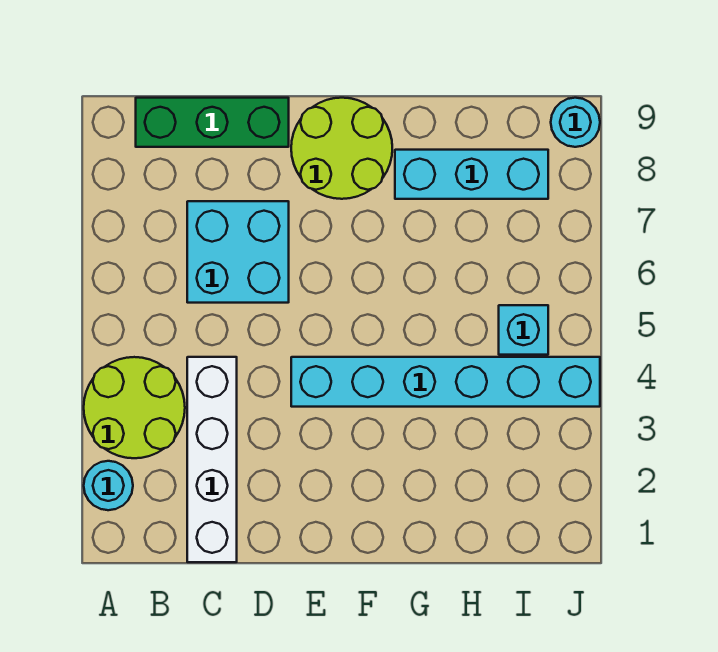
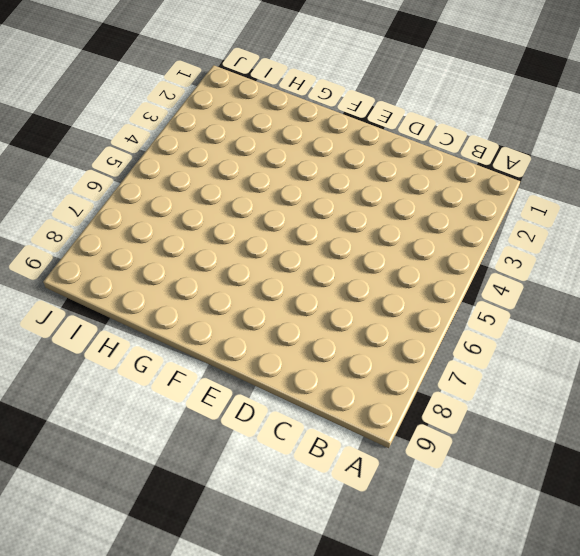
none -> cyan 1x1 round brick [84,461,133,510]
none -> lime 2x2 round brick [84,357,185,458]

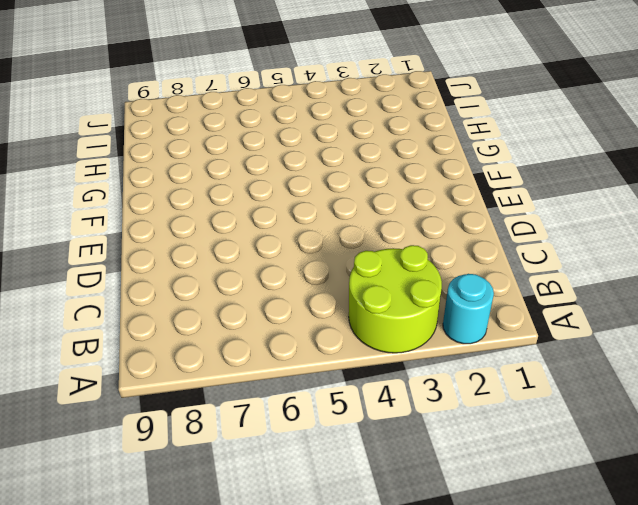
none -> green 1x3 brick [136,98,289,147]
none -> white 1x4 brick [187,357,237,562]

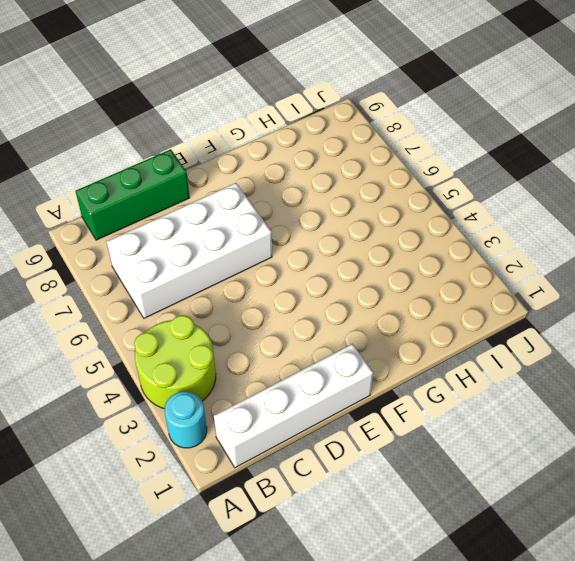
white 1x4 brick [214,344,373,468] -> white 1x4 brick turned to [187,357,237,562]
white 2x4 brick [107,183,272,318] -> cyan 2x2 brick [187,201,289,303]
none -> cyan 1x6 brick [291,357,600,407]
none -> lime 2x2 round brick [291,98,392,199]

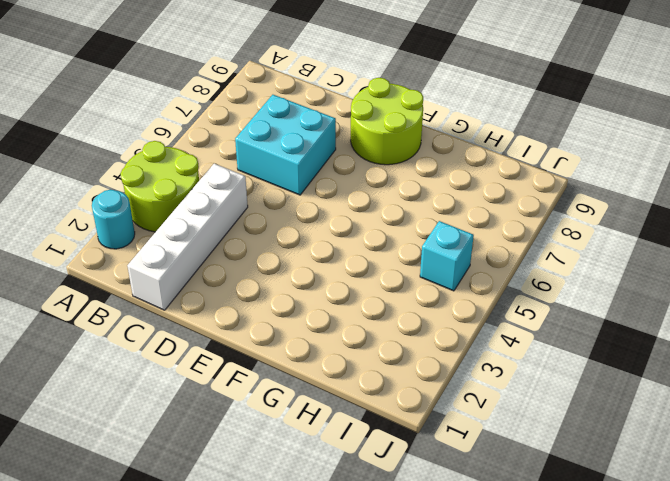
none -> green 1x3 brick [136,98,289,147]
none -> cyan 1x6 brick [291,357,600,407]

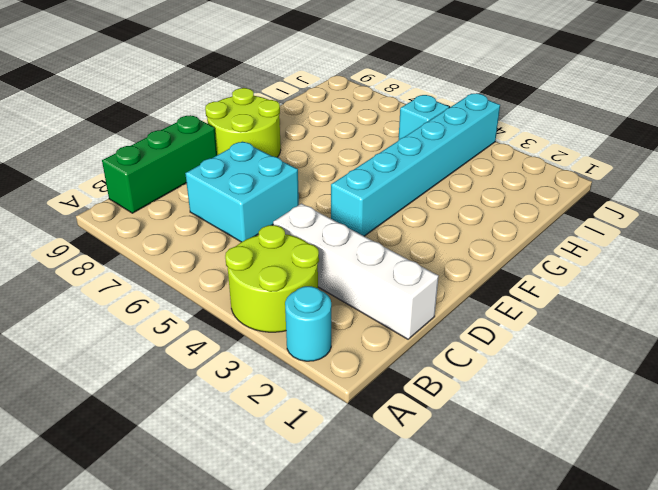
none -> cyan 1x3 brick [395,150,548,199]
none -> cyan 1x1 round brick [551,98,600,147]

